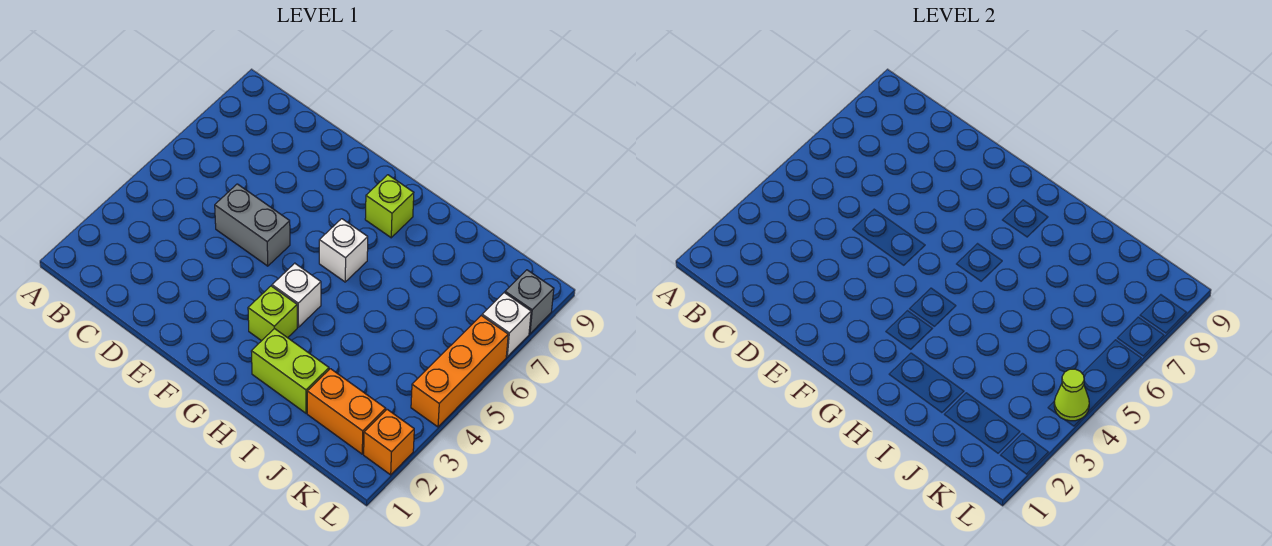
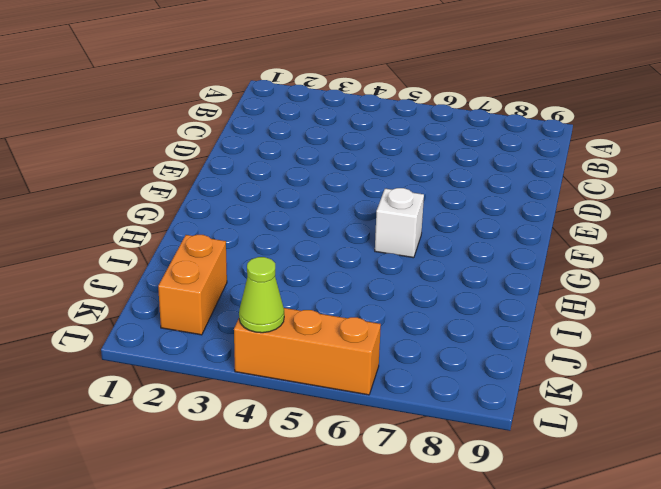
none -> grey 1x2 brick [215,184,290,266]
none -> lime 1x1 brick [248,286,297,341]
none -> white 1x1 brick [272,263,321,327]

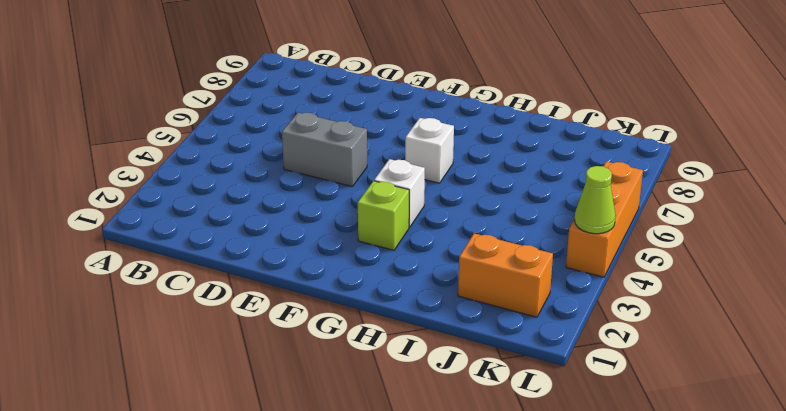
none -> lime 1x1 brick [365,175,414,238]
none -> lime 1x2 brick [251,328,329,413]
none -> orange 1x1 brick [364,409,414,475]

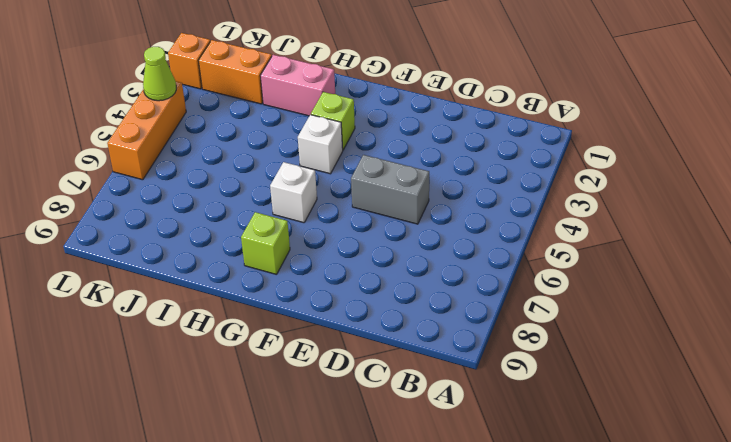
pink 1x2 brick [260,55,335,116] -> lime 1x2 brick [251,328,329,413]
none -> white 1x1 brick [482,293,531,357]
none -> grey 1x1 brick [505,270,554,334]

